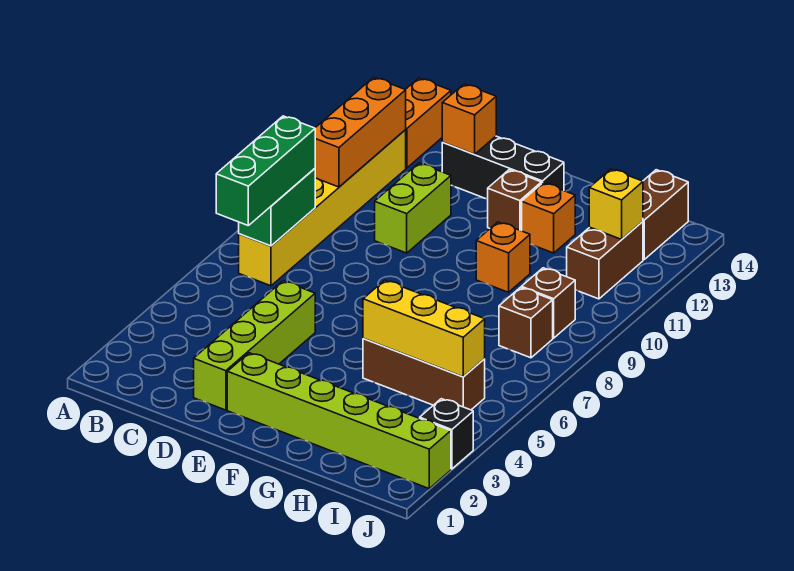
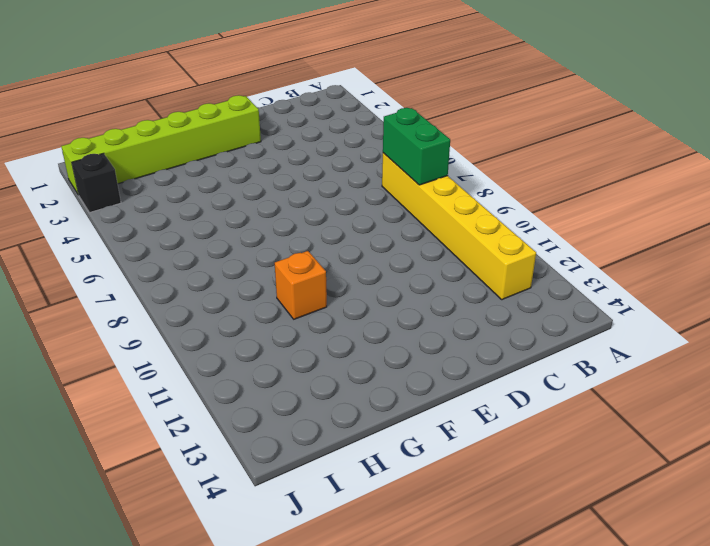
none -> orange 1x2 brick [405,78,451,168]
none -> lime 1x4 brick [194,281,315,410]
none -> lime 1x2 brick [375,163,451,253]

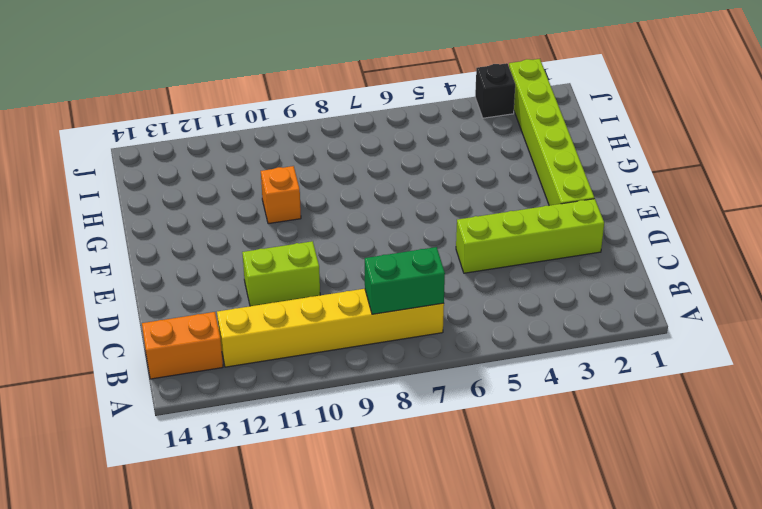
none -> black 1x3 brick [442,136,564,199]
none -> brown 1x1 brick [488,170,541,231]
none -> brown 1x3 brick [363,339,485,410]

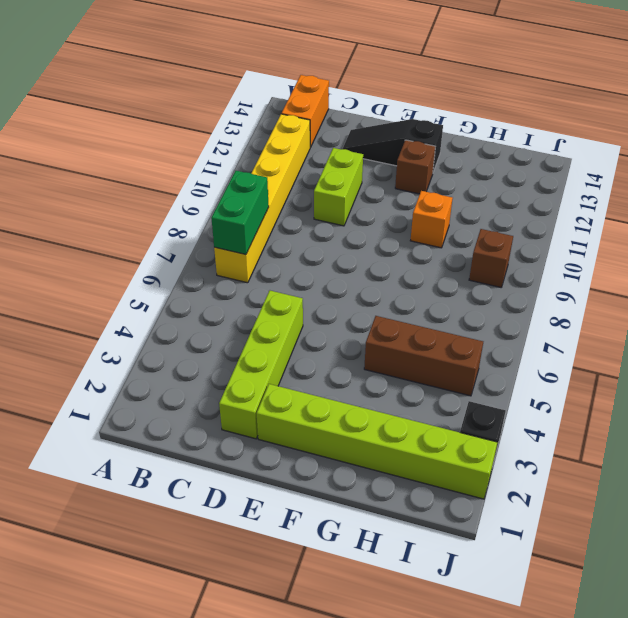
black 1x3 slope [343,119,443,172] -> black 1x3 brick [442,136,564,199]
none -> orange 1x1 brick [522,183,575,253]
none -> brown 1x1 brick [499,287,553,358]
none -> brown 1x2 brick [567,221,643,299]

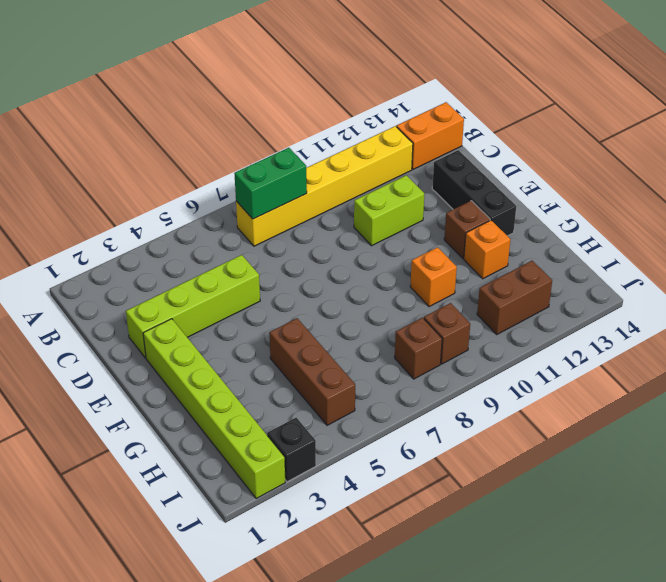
none -> brown 1x2 brick [643,170,688,260]
none -> orange 1x3 brick [315,77,406,187]
none -> orange 1x1 brick [442,84,496,154]

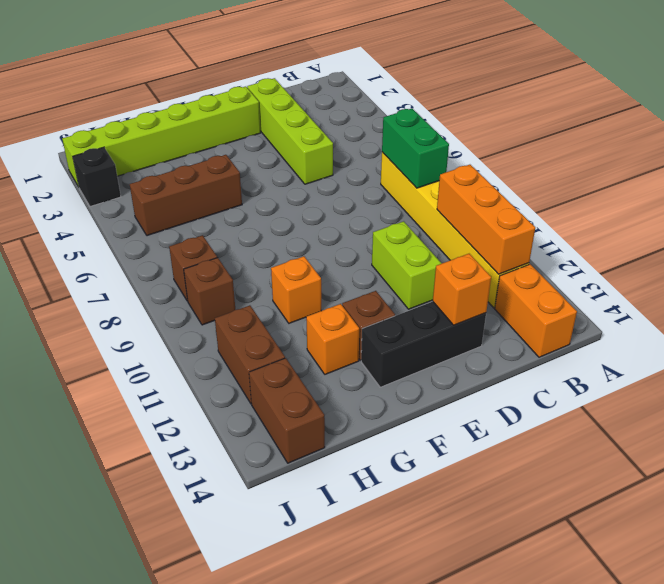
none -> yellow 1x3 brick [363,280,485,377]
none -> yellow 1x1 brick [589,169,643,239]
none -> green 1x3 brick [216,116,315,225]

